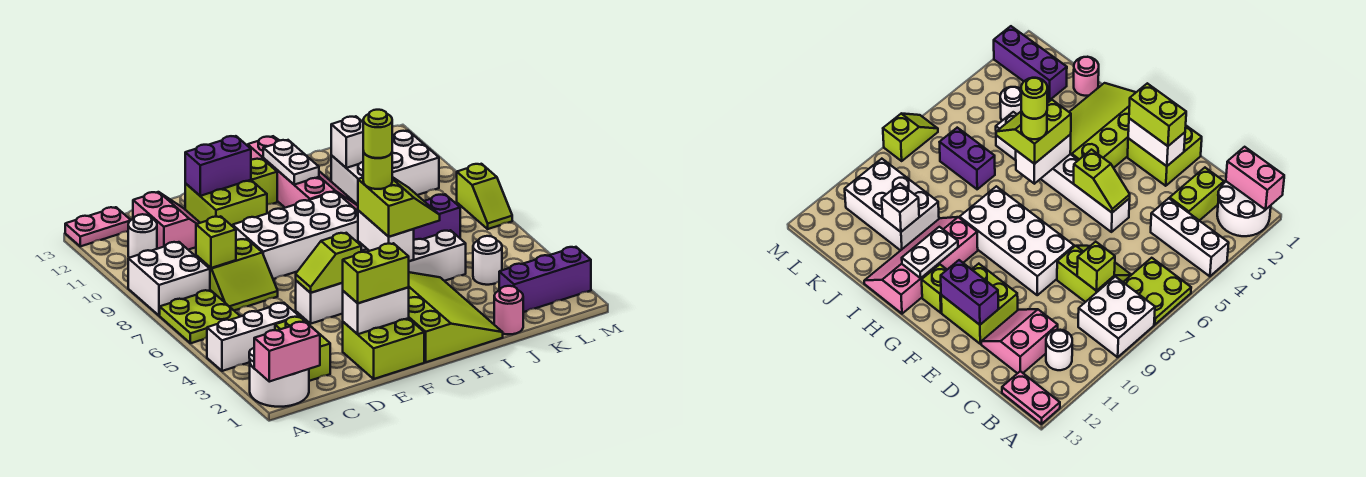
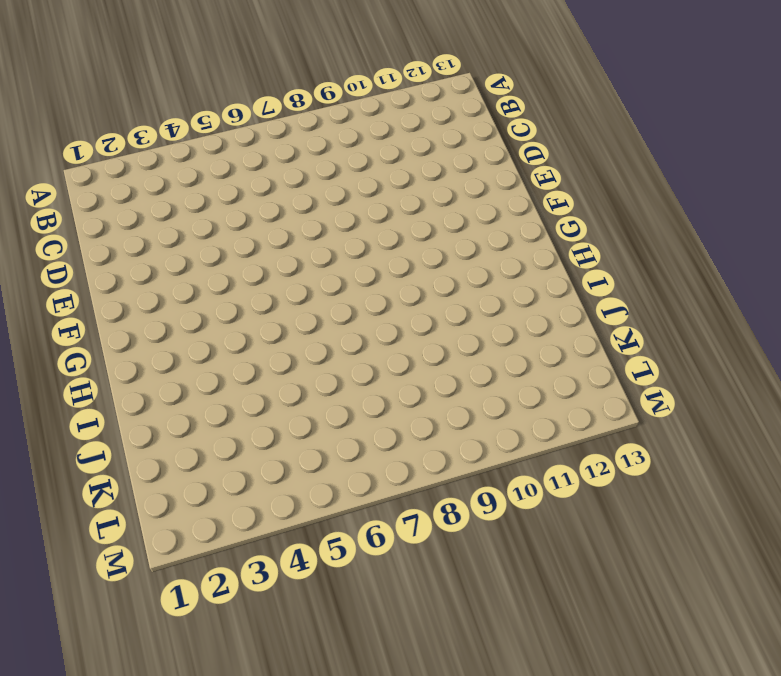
none -> white 2x2 round brick [249,348,309,407]
none -> white 1x3 brick [207,303,299,371]
none -> lime 2x2 plate [160,290,240,343]
none -> white 2x2 brick [128,242,210,316]

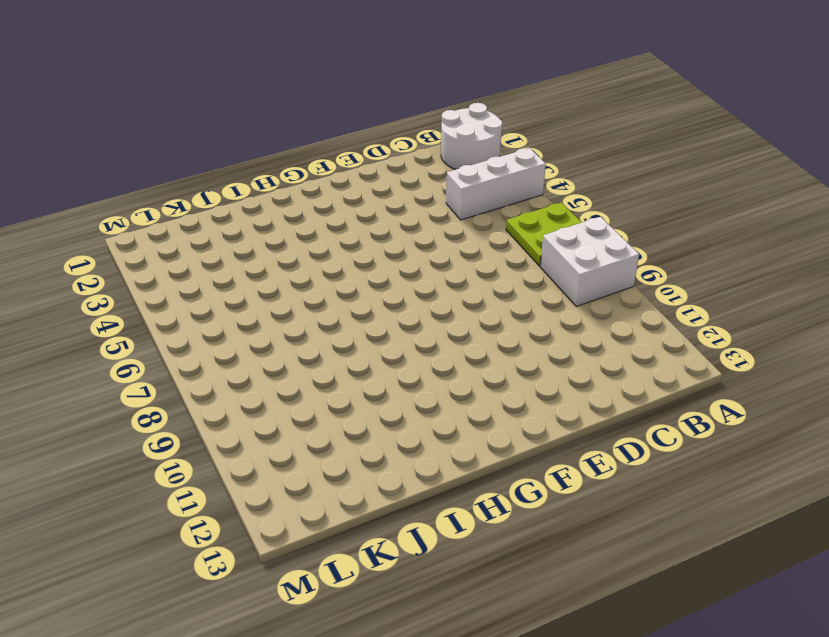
none -> pink 1x2 plate [65,207,131,246]
none -> white 1x1 round brick [128,214,157,258]
none -> lime 1x2 brick [275,317,330,381]
none -> lime 2x2 slope [196,239,278,310]

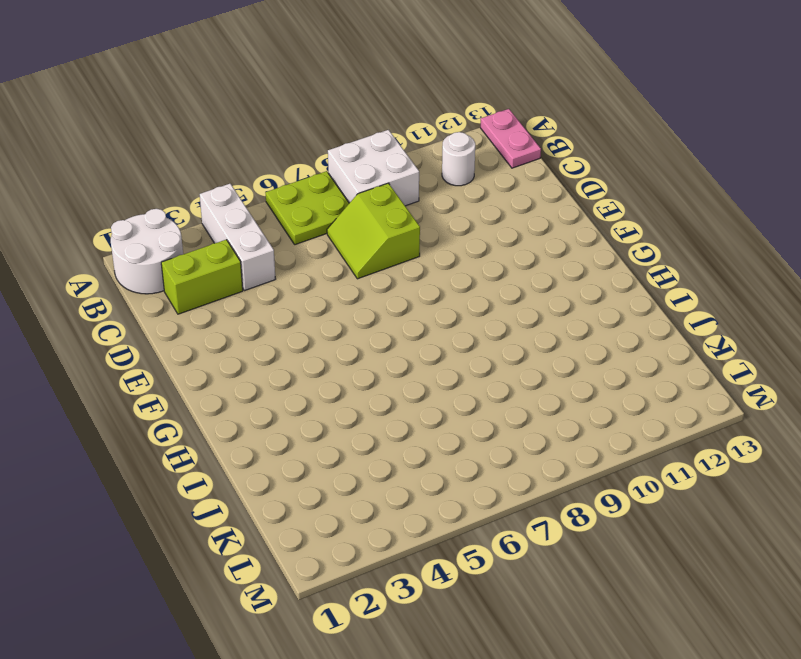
none -> pink 2x2 slope [133,192,200,250]
none -> lime 2x2 brick [343,318,424,379]
none -> white 1x6 brick [296,230,466,324]
none -> white 2x4 brick [233,192,366,279]

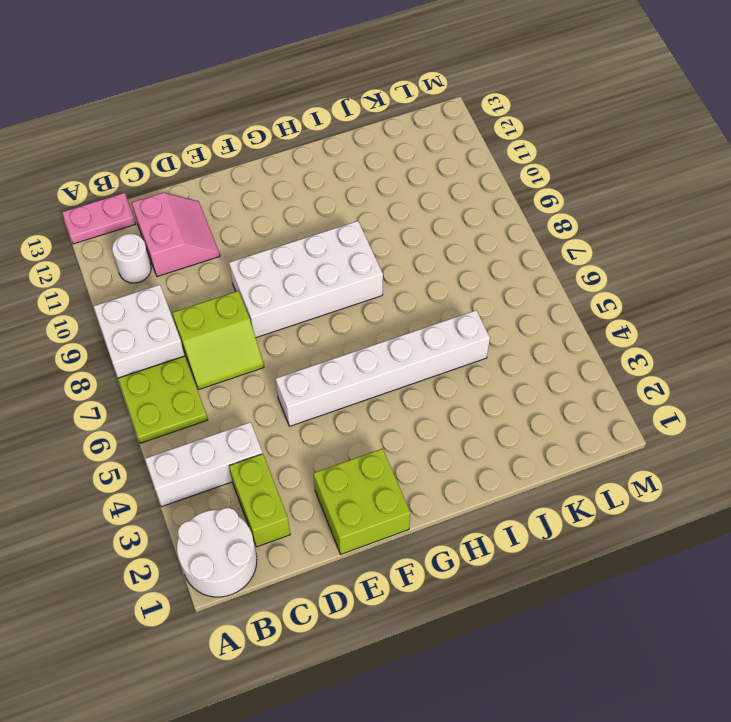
none -> lime 2x2 brick [185,180,267,226]
none -> lime 3x4 slope [408,272,503,362]
none -> lime 1x1 brick [251,159,277,205]
none -> pink 2x4 slope [248,136,358,211]

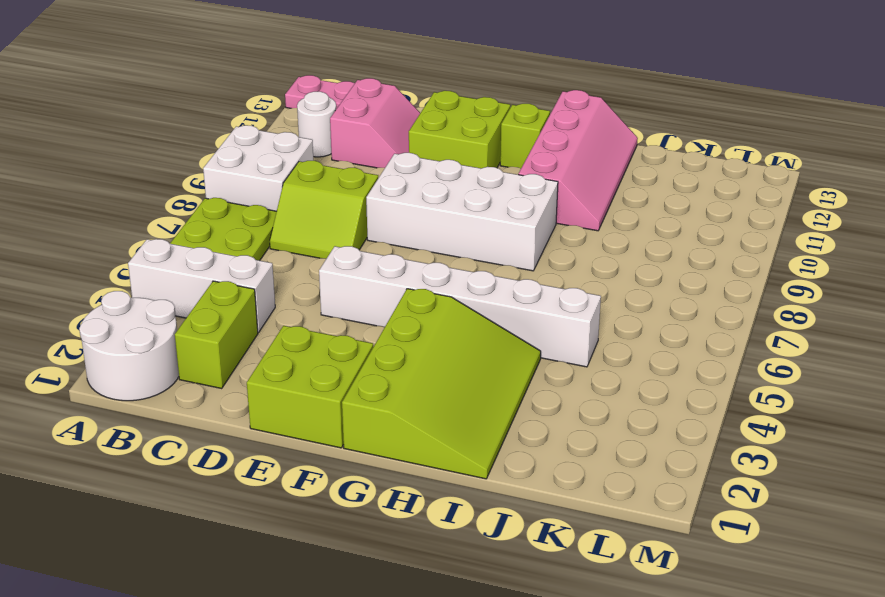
none -> pink 1x1 round brick [494,286,523,334]
none -> purple 1x2 brick [414,194,460,240]
none -> white 2x3 brick [331,131,439,205]
none -> purple 1x3 brick [499,247,591,312]

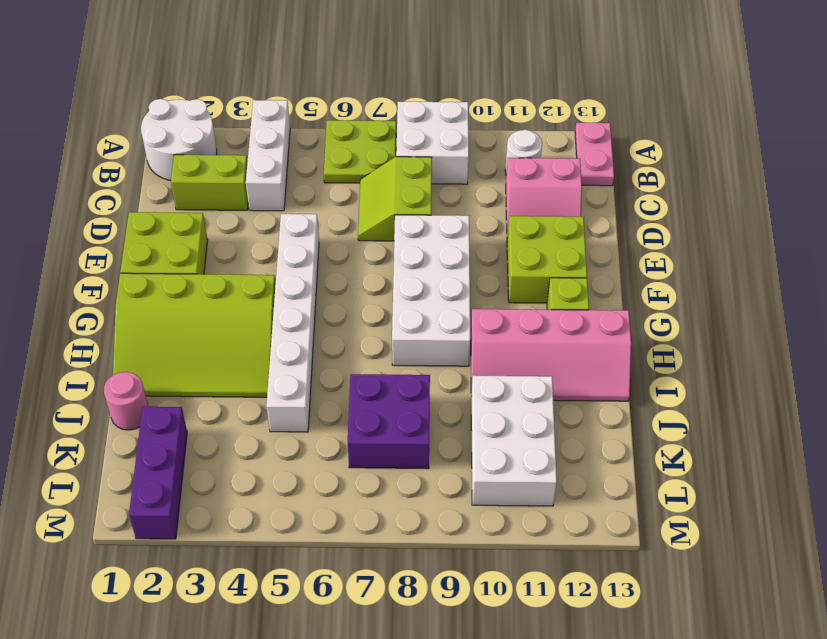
purple 2x2 brick [348,374,430,469] -> purple 1x2 brick [414,194,460,240]
none -> white 1x1 round brick [473,236,502,285]
none -> lime 1x2 slope [457,164,512,229]
none -> pink 1x2 brick [254,322,320,382]
none -> lime 1x1 brick [196,216,236,268]

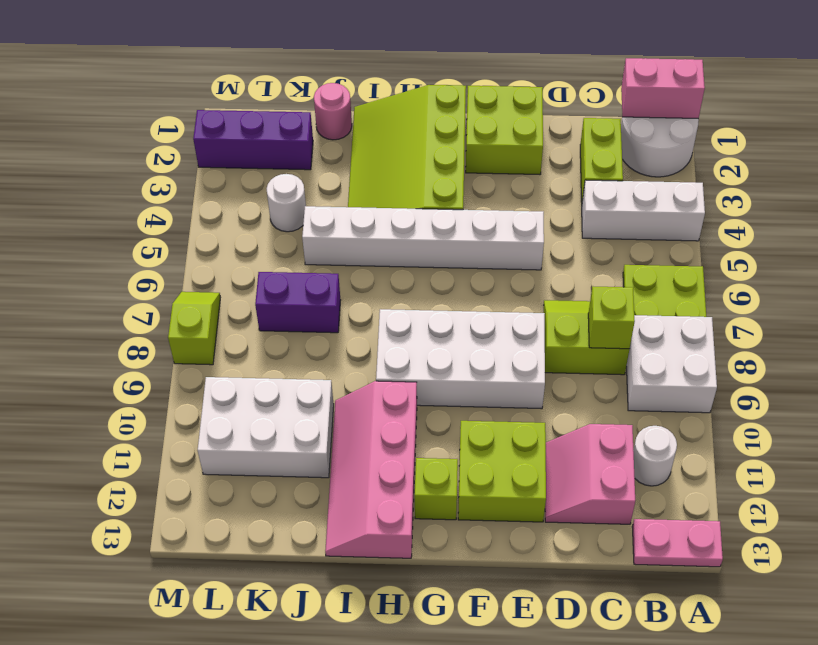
none -> white 1x2 brick [343,288,409,334]
none -> lime 1x2 slope [296,233,361,293]
none -> purple 1x2 brick [185,136,251,196]
none -> white 1x2 brick [358,210,414,261]

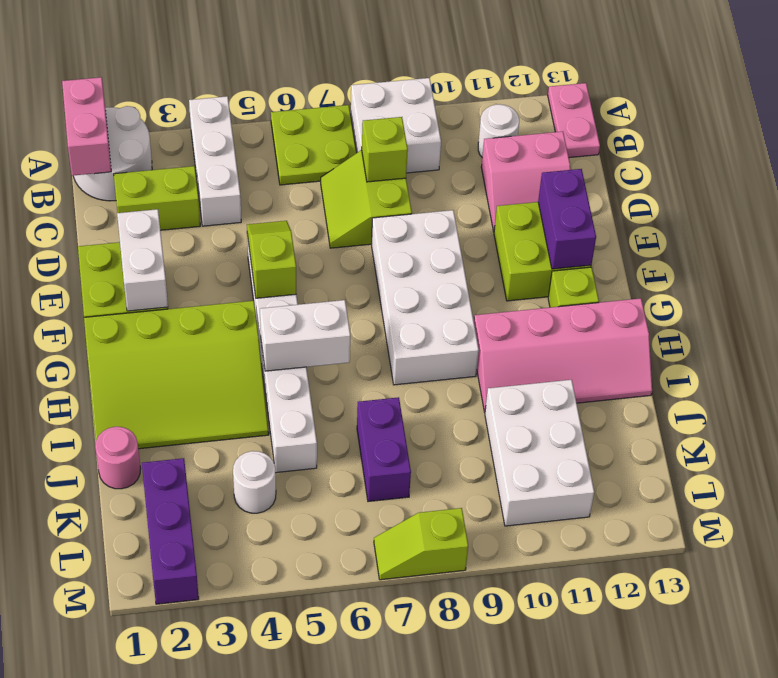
none -> white 1x2 plate [263,140,319,185]
none -> white 1x1 brick [331,116,363,168]
none -> lime 1x2 brick [343,243,409,303]
none -> lime 2x2 slope [358,177,440,237]

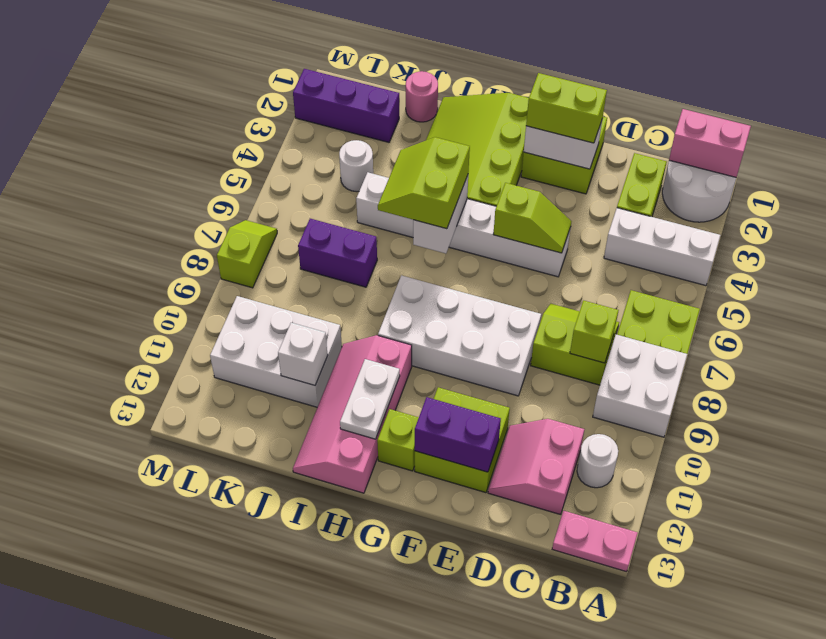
none -> lime 1x1 round brick [363,151,392,189]
none -> lime 1x1 round brick [363,110,392,158]

